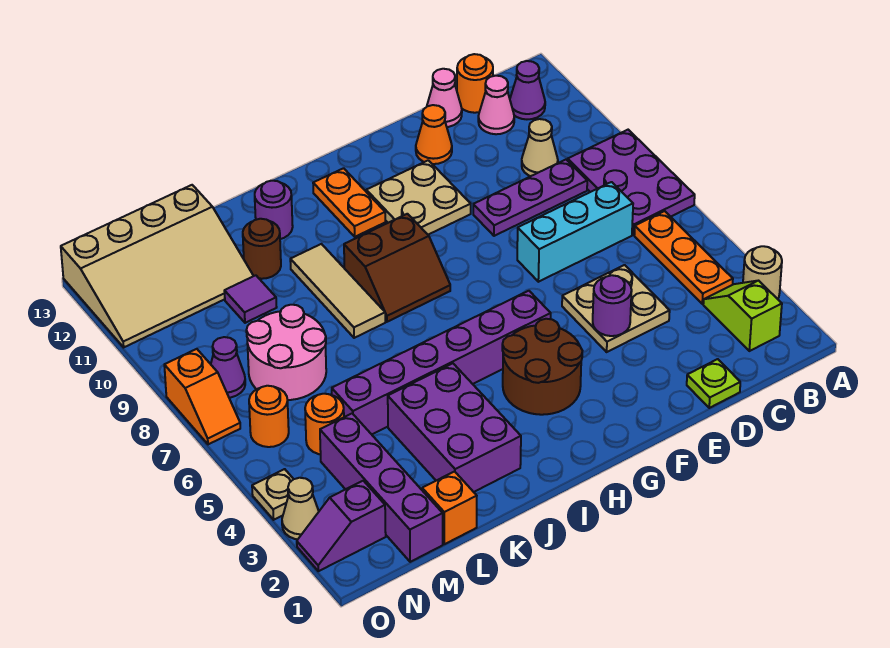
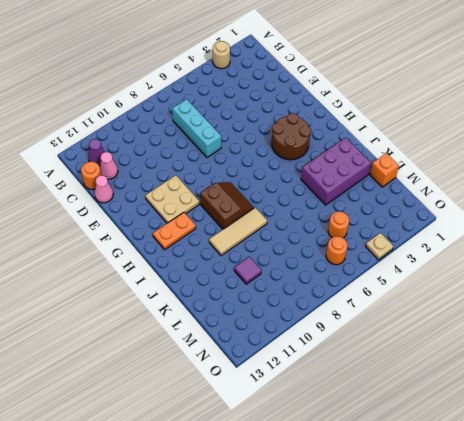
none -> purple 2x3 plate [568,130,695,235]
none -> lime 1x2 slope [703,281,782,351]
none -> orange 1x3 plate [634,211,733,304]
none -> purple 1x3 plate [473,160,587,236]

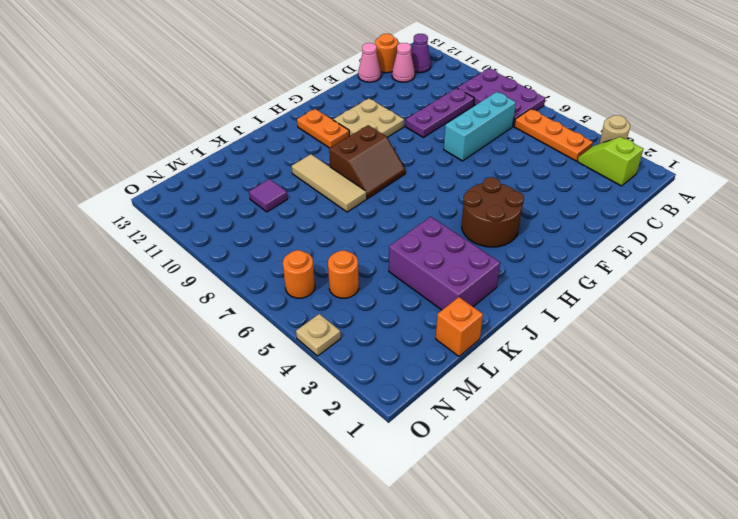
none -> tan 1x1 cone [522,119,558,176]
none -> lime 1x1 plate [687,359,740,408]
none -> tan 2x2 plate [562,265,670,352]
none -> orange 1x1 cone [416,105,452,164]

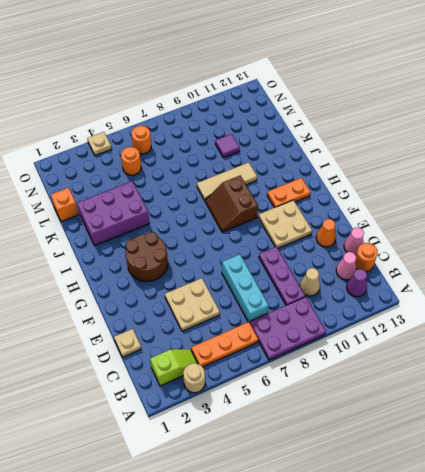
tan 1x1 plate [114,329,141,357] -> lime 1x1 plate [687,359,740,408]
none -> purple 1x6 brick [332,291,551,434]
none -> purple 1x1 round brick [255,181,293,239]
none -> brown 1x1 round brick [243,219,281,279]
none -> pink 2x2 round brick [246,305,326,400]

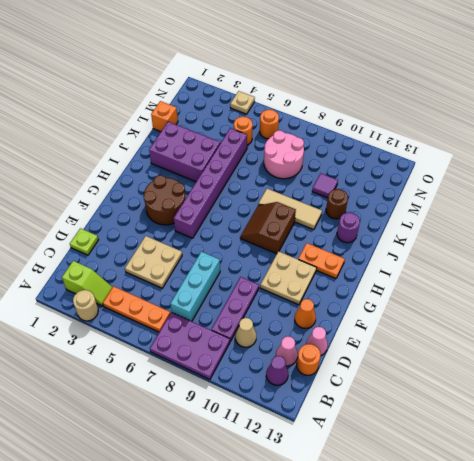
none -> tan 3x4 slope [61,185,253,347]
none -> purple 1x4 brick [320,413,443,562]
none -> purple 1x2 slope [297,481,386,571]
none -> purple 1x1 cone [211,337,245,398]

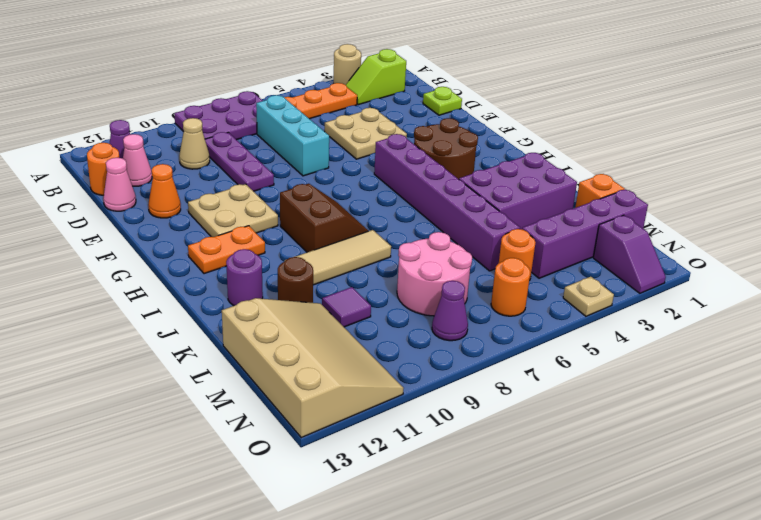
none -> tan 1x1 cone [282,478,319,539]
none -> orange 1x2 slope [164,349,240,444]
none -> purple 1x1 round brick [593,275,632,336]

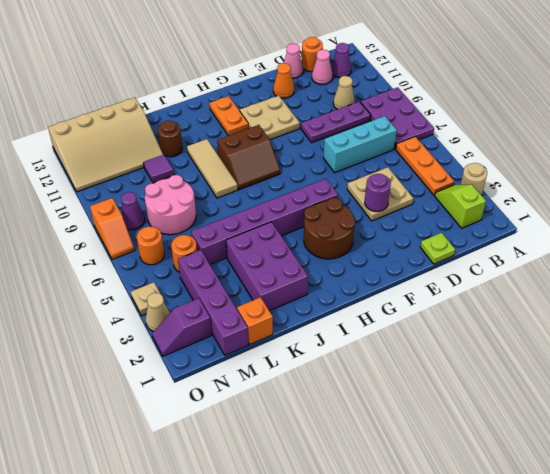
none -> purple 1x1 round brick [255,181,293,239]

